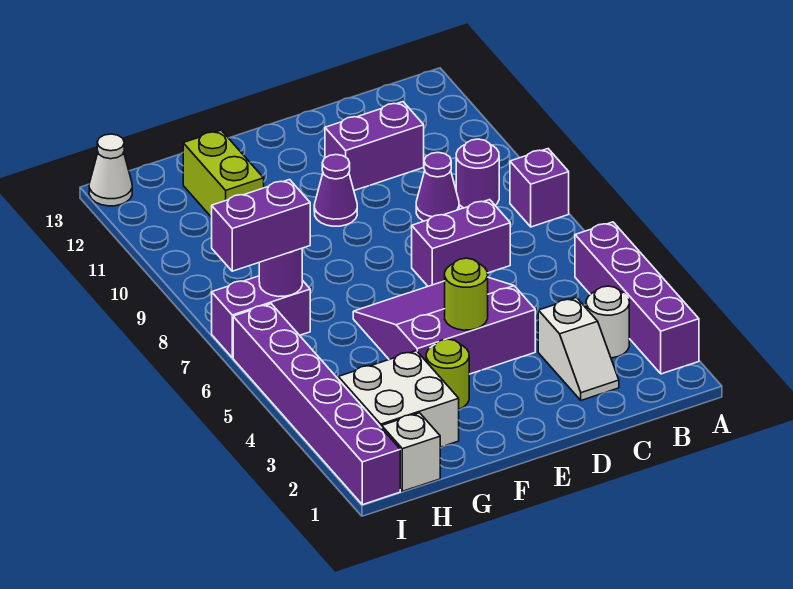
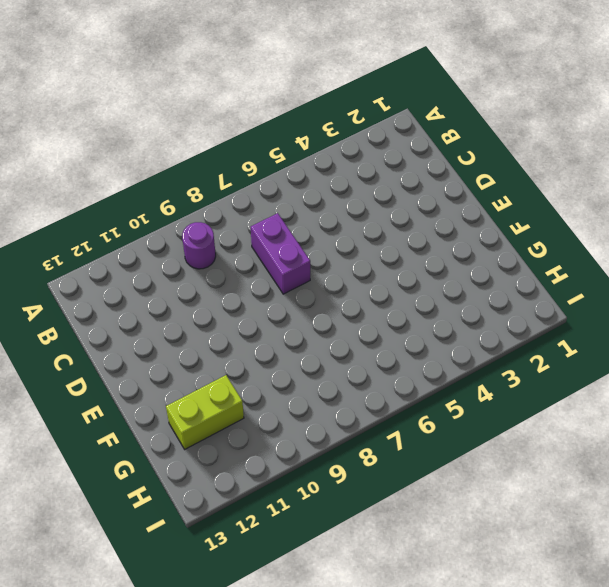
none -> purple 1x4 brick [575,222,699,374]
none -> purple 1x1 brick [510,149,569,227]
none -> white 1x1 round brick [586,286,629,358]

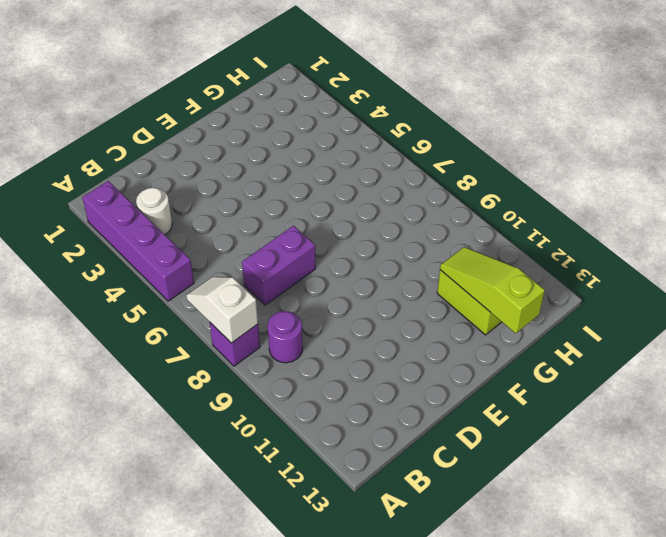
white 1x2 slope [186,277,258,343] -> white 1x2 slope moved to [538,298,619,400]
lime 1x3 slope [440,247,545,334] -> none
none -> purple 1x1 cone [416,153,459,221]
none -> purple 1x2 brick [325,102,424,190]
none -> purple 3x3 slope [353,277,535,374]

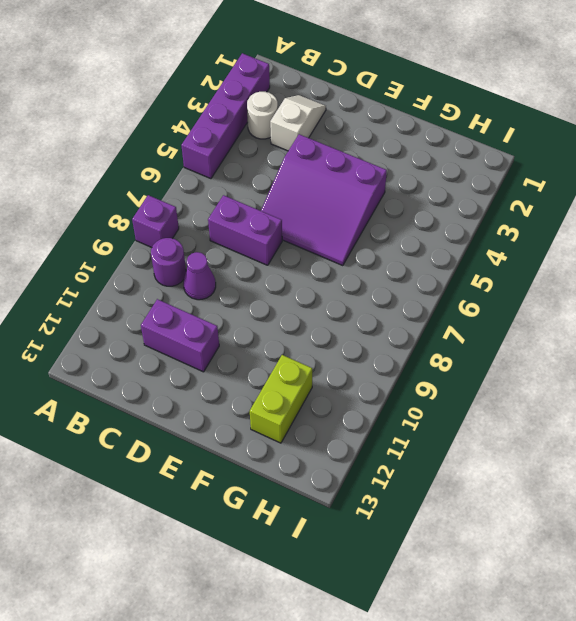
none -> purple 1x1 cone [314,155,357,226]
none -> lime 1x1 round brick [426,339,469,409]
none -> white 2x2 brick [338,351,459,447]

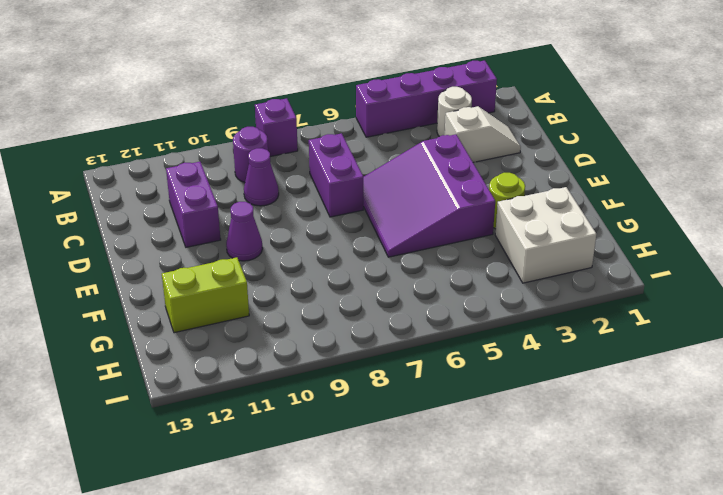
none -> white 1x1 brick [382,413,440,491]
none -> purple 1x2 brick [212,276,310,358]
none -> purple 1x6 brick [233,304,400,505]

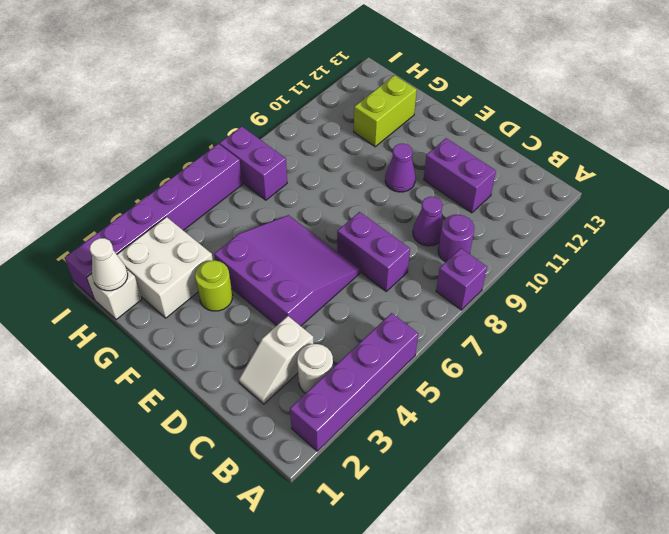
white 1x1 cone [90,238,128,291] -> white 1x1 cone moved to [89,134,132,206]
none -> lime 1x1 round brick [445,258,488,330]
none -> purple 1x1 round brick [259,248,302,297]
none -> purple 1x2 brick [212,180,310,271]

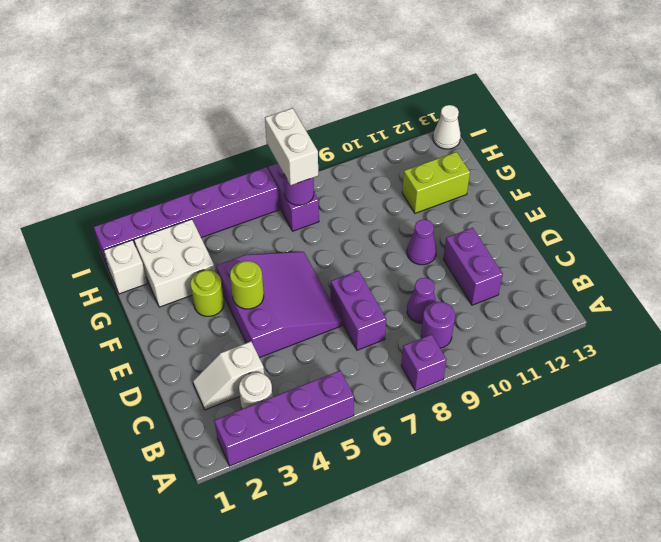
white 1x2 brick [265,108,318,185] -> purple 1x2 brick [212,180,310,271]

